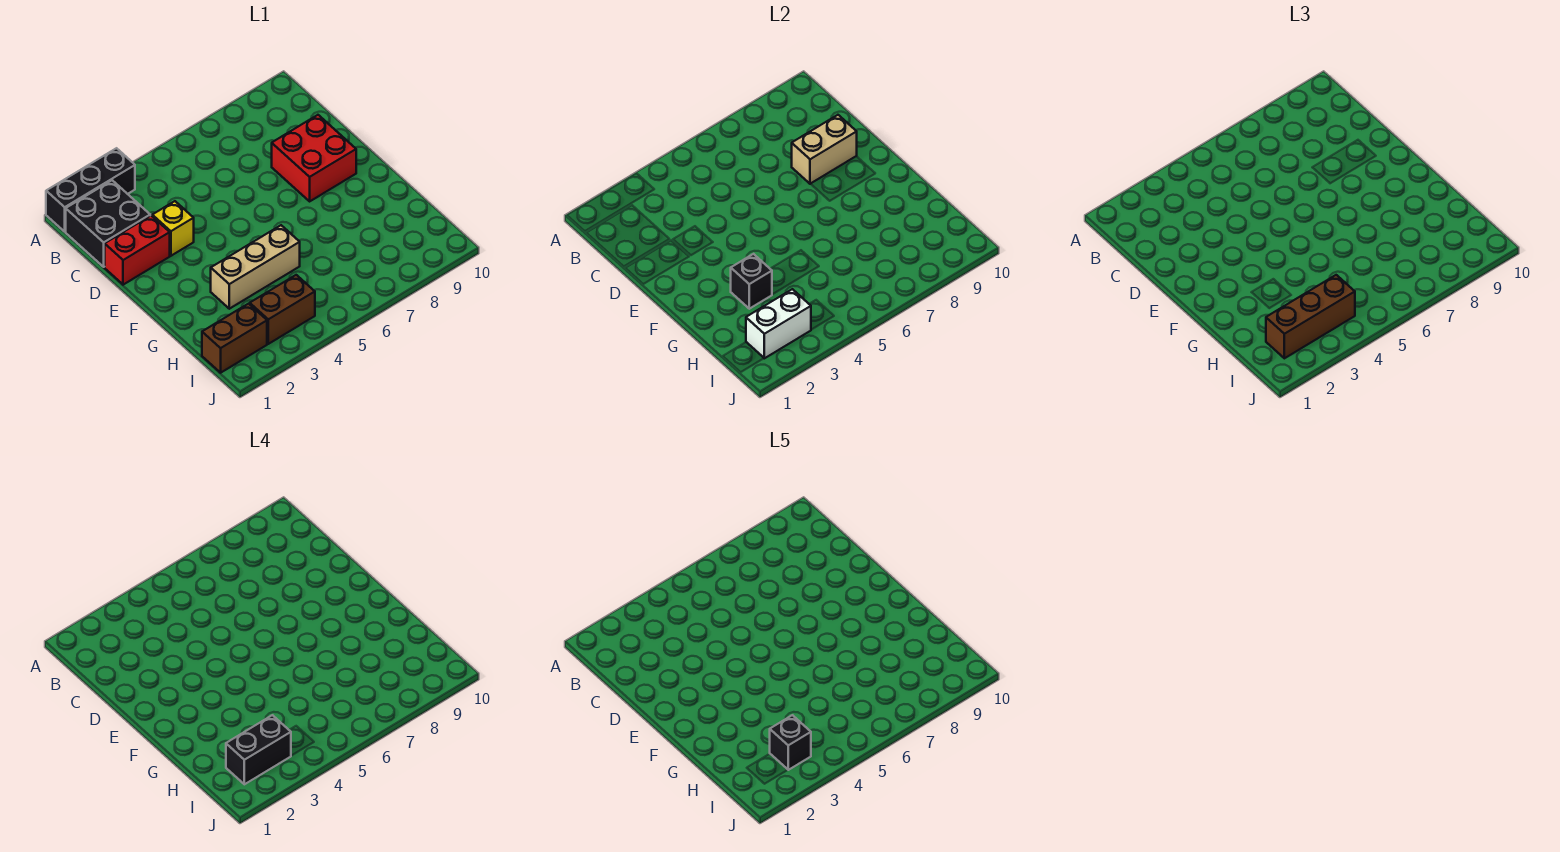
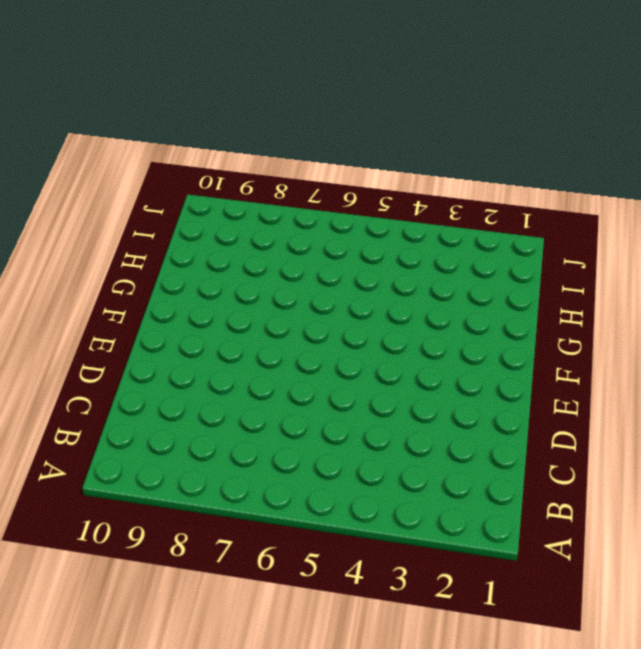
none -> black 1x3 brick [46,148,135,232]
none -> black 2x2 brick [66,180,150,267]
none -> red 1x2 brick [105,216,170,285]

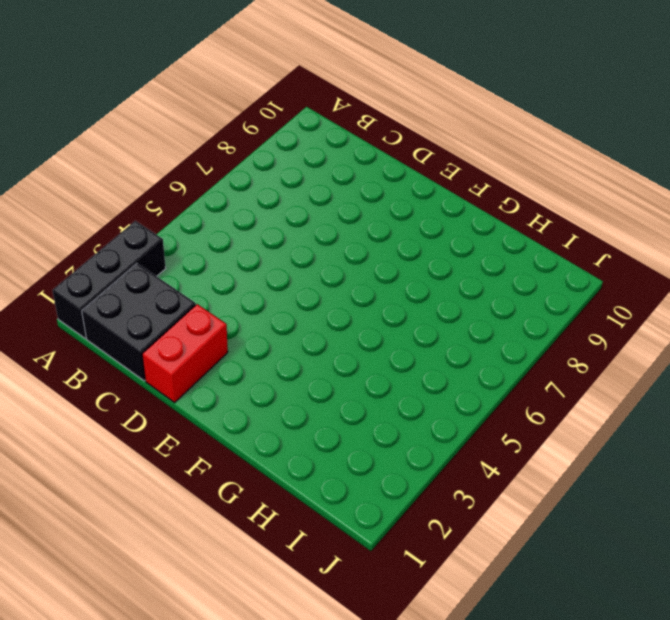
none -> yellow 1x1 brick [152,201,194,256]
none -> red 2x2 brick [272,115,356,201]
none -> tan 1x3 brick [211,225,300,309]

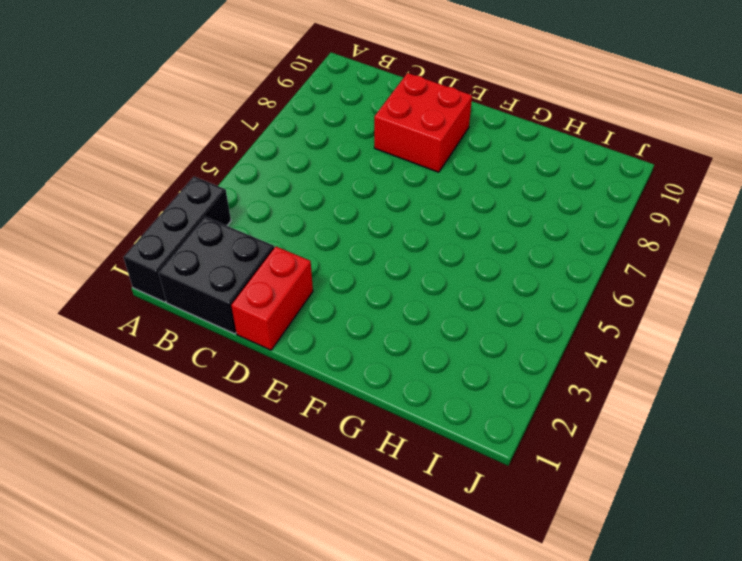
none -> yellow 1x1 brick [152,201,194,256]
none -> tan 1x3 brick [211,225,300,309]
none -> brown 1x2 brick [202,304,267,373]

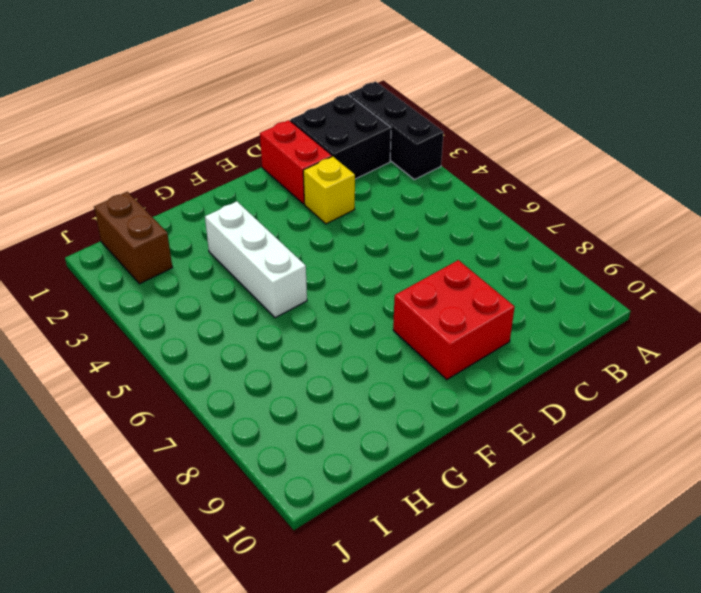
white 1x3 brick [205,201,307,318] -> tan 1x3 brick [211,225,300,309]
none -> brown 1x2 brick [250,275,315,344]
none -> tan 1x2 brick [792,115,857,184]
none -> black 1x1 brick [731,254,772,309]

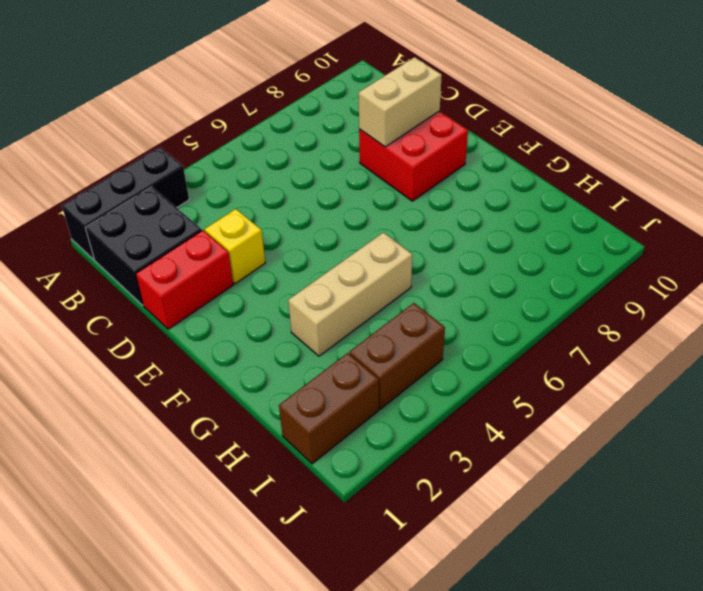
none -> black 1x1 brick [731,254,772,309]
none -> white 1x2 brick [746,289,811,358]
none -> brown 1x3 brick [1266,275,1355,358]

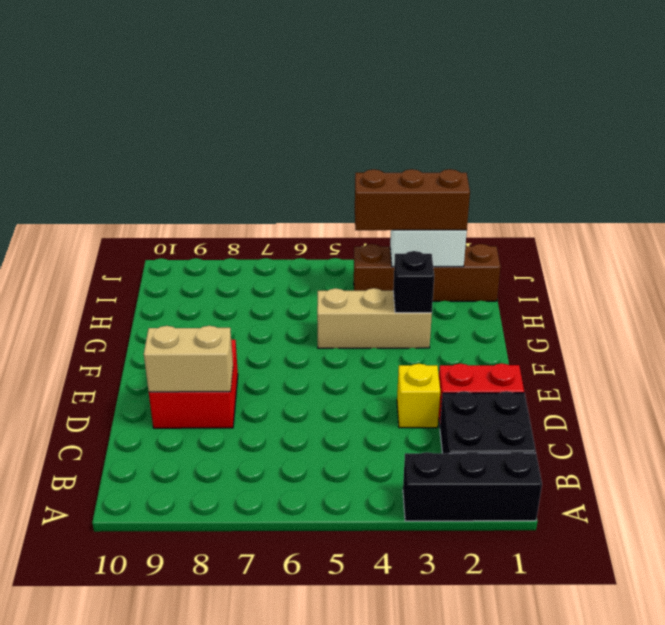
none -> black 1x2 brick [226,715,291,784]
none -> black 1x1 brick [770,715,811,770]

